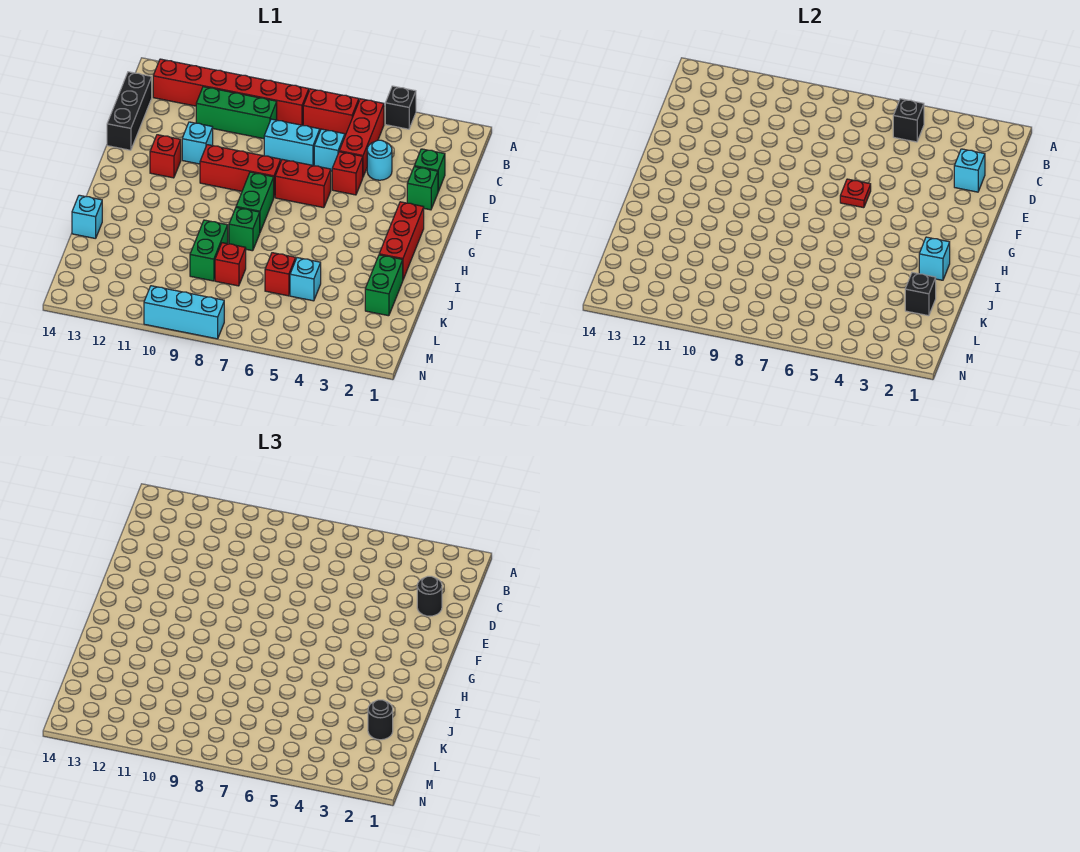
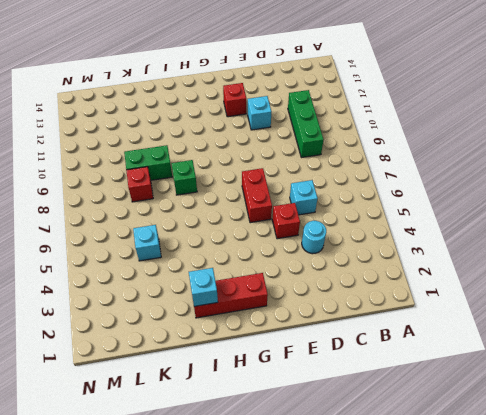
none -> black 1x1 brick [385,86,416,129]
none -> red 1x3 brick [339,99,384,177]
none -> red 1x2 brick [303,89,359,135]
none -> red 1x6 brick [153,59,309,125]

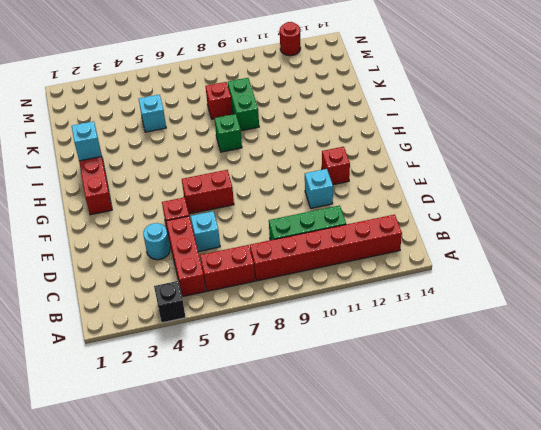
red 1x1 round brick [280,22,301,56] -> none
none -> black 1x3 brick [107,72,152,150]
none -> green 1x1 brick [414,149,445,191]
none -> cyan 1x2 brick [264,119,320,166]
none -> green 1x1 brick [407,167,438,210]

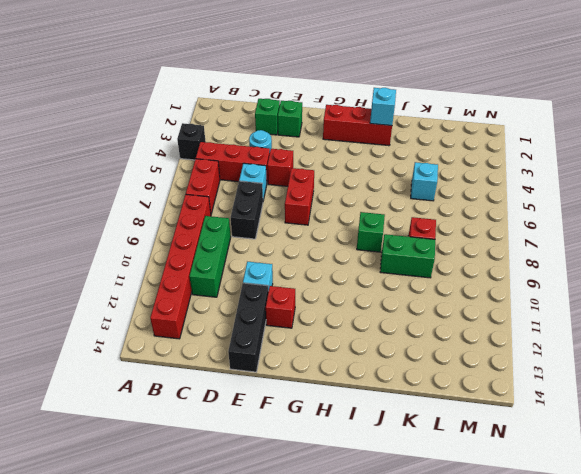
black 1x2 brick [231,181,263,239] -> cyan 1x2 brick [264,119,320,166]
black 1x3 brick [228,283,269,372] -> black 1x3 brick turned to [107,72,152,150]
none -> red 1x3 brick [200,145,281,197]
none -> green 1x2 brick [236,172,274,232]
none -> green 1x2 brick [365,255,403,316]
none -> cyan 1x1 brick [72,195,102,239]

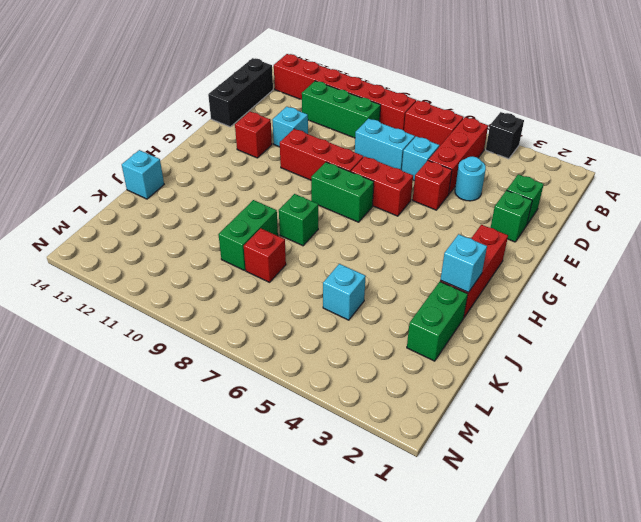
green 1x2 brick [311,162,374,222] -> green 1x2 brick turned to [236,172,274,232]
none -> red 1x1 brick [265,253,296,296]
none -> cyan 1x3 brick [144,286,224,339]
none -> black 1x1 brick [893,99,924,142]
none -> cyan 1x1 brick [954,149,985,192]

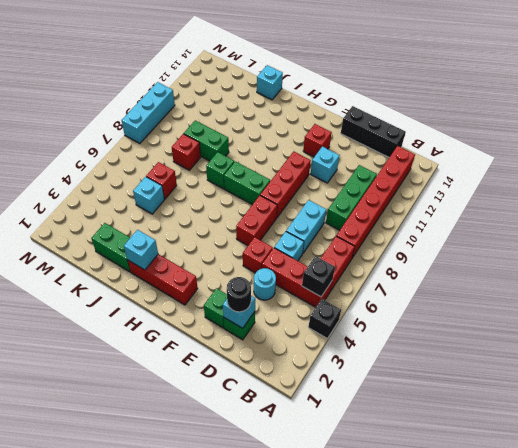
none -> red 1x1 plate [840,179,871,208]
none -> black 1x1 brick [905,272,936,316]
none -> black 1x1 round brick [368,700,393,740]

